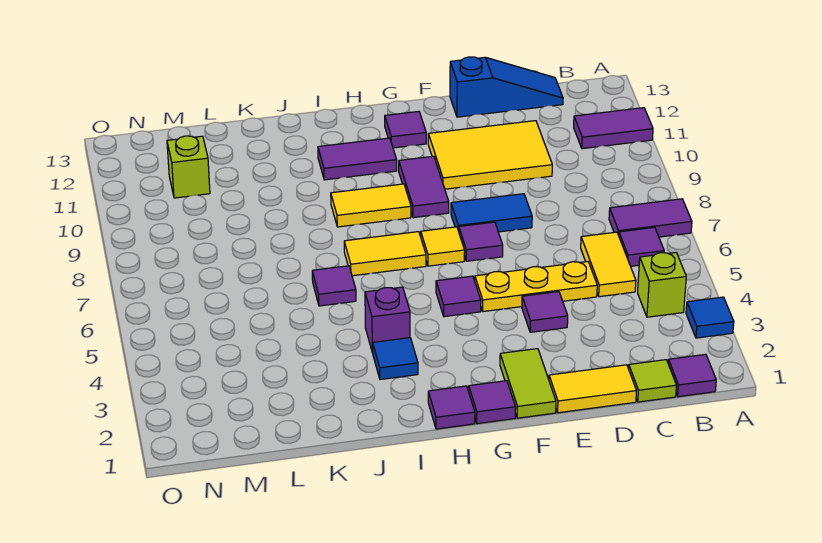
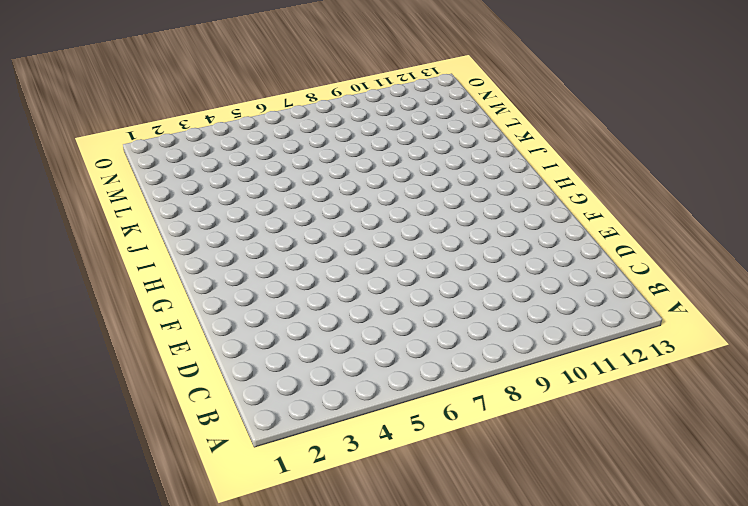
none -> blue 1x1 tile [686,297,734,338]
none -> purple 1x2 tile [609,199,692,237]
none -> purple 1x2 tile [574,108,653,149]

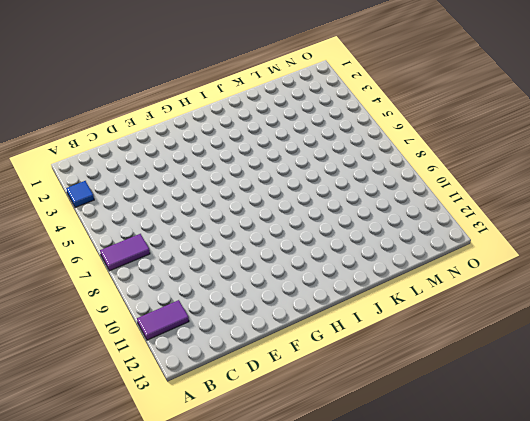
none -> purple 1x1 tile [668,354,716,397]
none -> lime 1x1 brick [638,253,686,317]
none -> purple 1x1 tile [619,227,664,266]

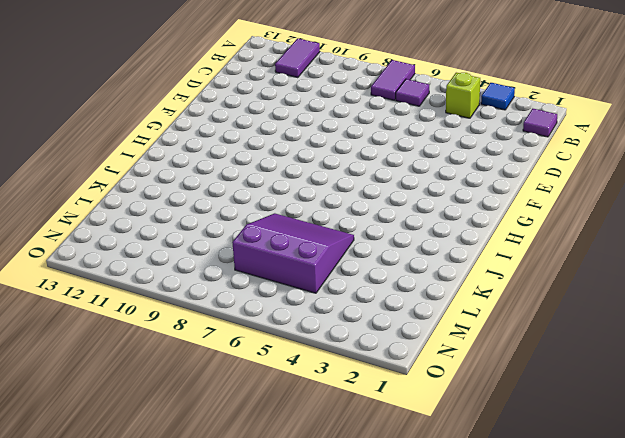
purple 3x3 slope [232,213,354,293] -> none
none -> lime 1x1 tile [629,360,677,402]
none -> yellow 1x2 tile [581,232,636,297]
none -> blue 1x3 slope [450,57,563,117]

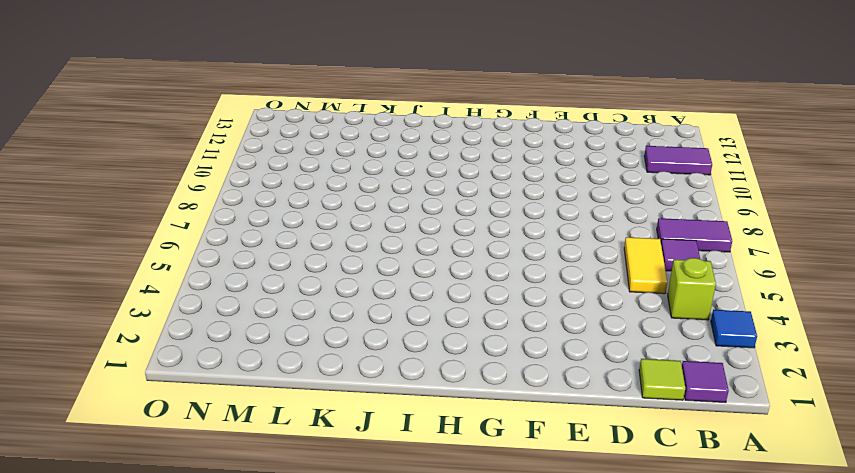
none -> blue 1x3 slope [450,57,563,117]
none -> yellow 1x2 tile [549,365,636,413]
none -> yellow 1x3 plate [475,262,597,312]

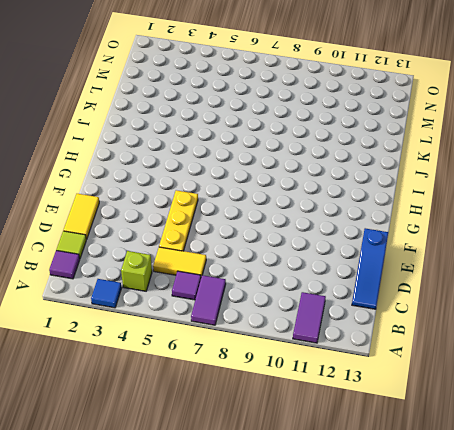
none -> yellow 2x3 tile [428,121,552,189]
none -> purple 1x1 tile [522,292,568,332]
none -> blue 1x2 tile [451,194,532,232]

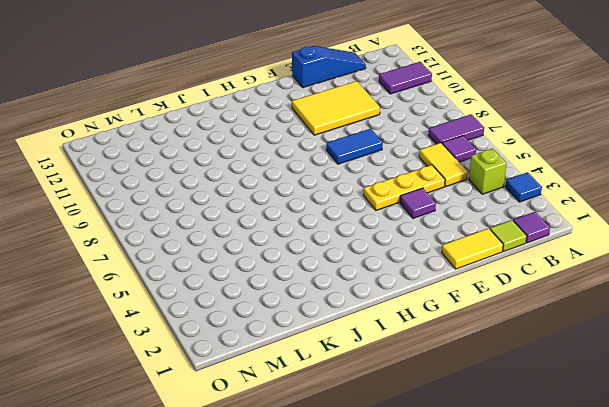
none -> lime 1x2 tile [500,349,556,418]
none -> purple 1x1 tile [459,222,503,261]
none -> purple 1x1 tile [469,381,516,424]

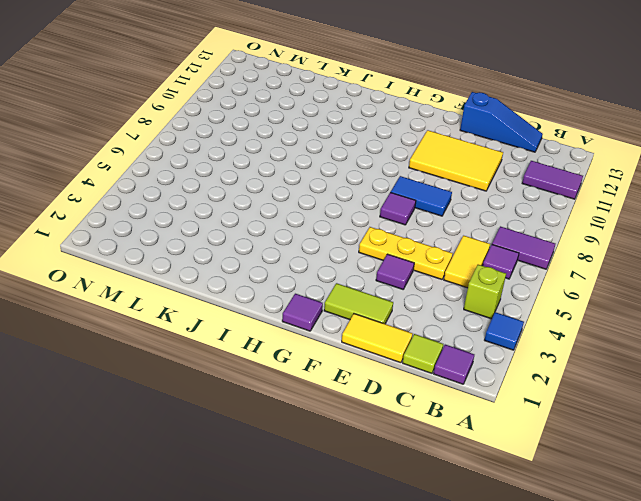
lime 1x2 tile [324,283,393,324] -> lime 1x2 tile turned to [500,349,556,418]
none -> purple 1x1 tile [436,276,481,317]
none -> yellow 1x1 tile [421,227,465,266]
none -> purple 1x2 tile [399,156,449,218]

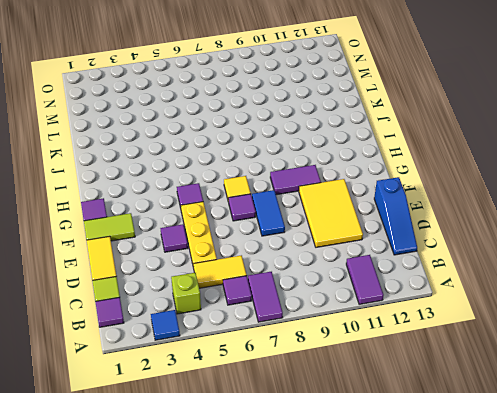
none -> purple 1x1 tile [385,111,426,148]
none -> purple 1x1 tile [428,386,475,429]
none -> yellow 1x2 tile [344,232,426,276]

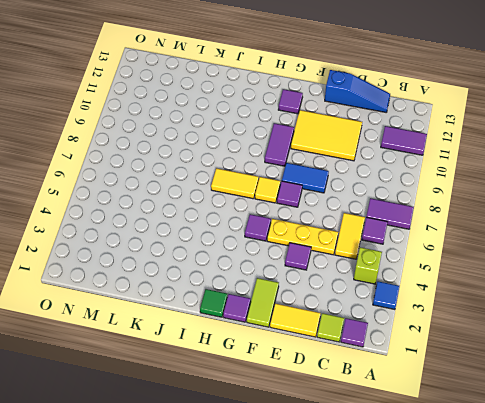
green 1x1 tile [200,289,227,317] -> purple 1x1 tile [428,386,475,429]
none -> yellow 1x2 tile [331,184,411,227]
none -> purple 1x2 tile [318,138,397,180]
none -> blue 1x1 tile [373,338,418,380]

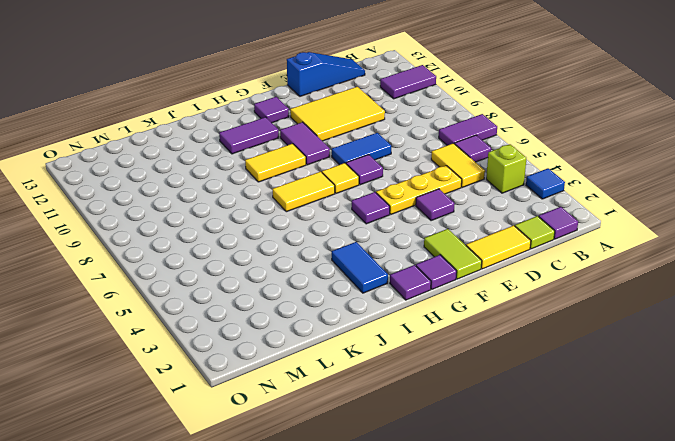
blue 1x2 tile [332,242,388,293] -> blue 1x1 tile [373,338,418,380]
none -> purple 1x1 brick [365,287,410,353]
none -> purple 1x1 tile [312,266,356,306]
none -> lime 1x1 brick [167,136,210,198]

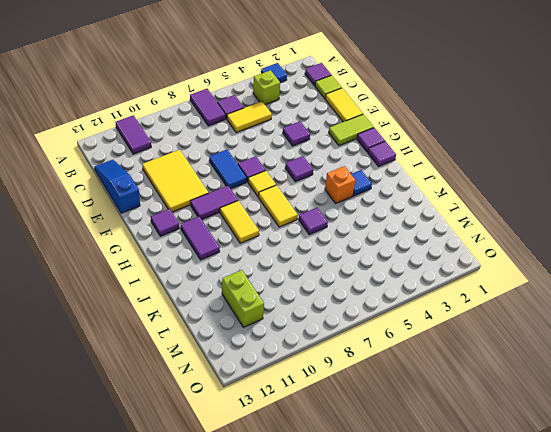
orange 1x1 brick [325,166,355,203] -> purple 1x1 brick [365,287,410,353]
lime 1x2 brick [222,270,264,327] -> lime 1x1 brick [167,136,210,198]
none -> yellow 1x3 plate [475,262,597,312]

